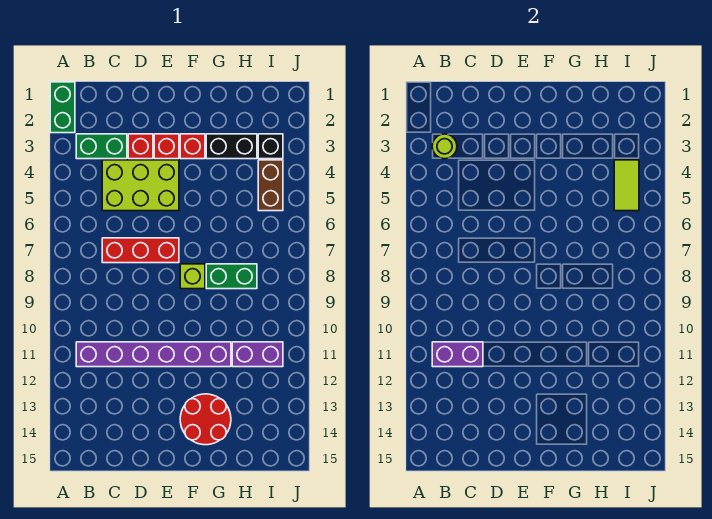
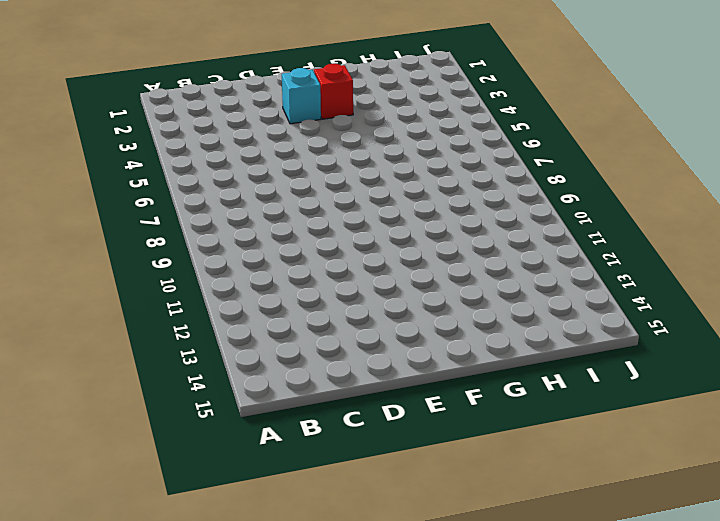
cyan 1x1 brick [282,68,321,124] -> red 1x1 brick [154,134,179,159]
none -> green 1x2 brick [50,82,75,133]
none -> green 1x2 brick [76,134,127,159]
none -> purple 1x6 brick [76,342,231,367]

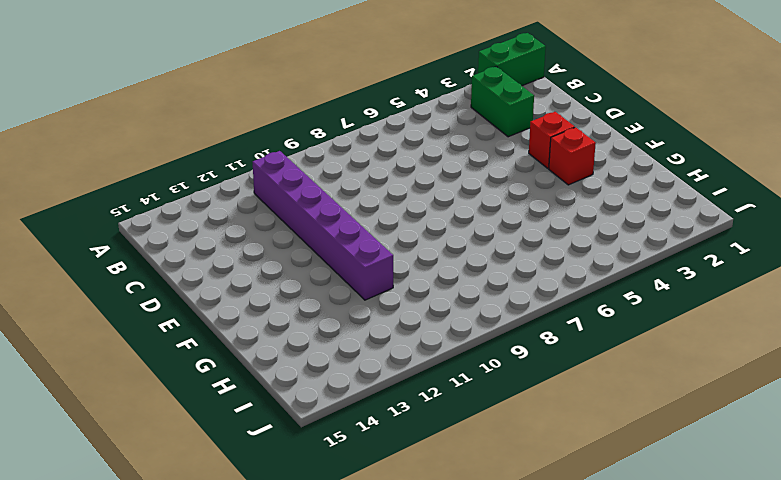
none -> lime 2x3 brick [102,160,179,211]
none -> red 1x3 brick [102,238,179,263]
none -> red 1x1 brick [128,134,153,159]

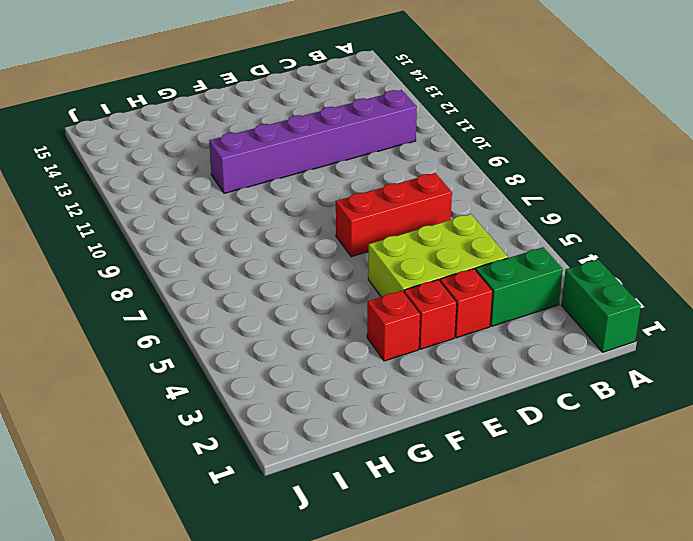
none -> lime 1x1 brick [180,264,205,289]
none -> red 2x2 round brick [180,394,231,445]
none -> black 1x2 brick [206,134,257,159]

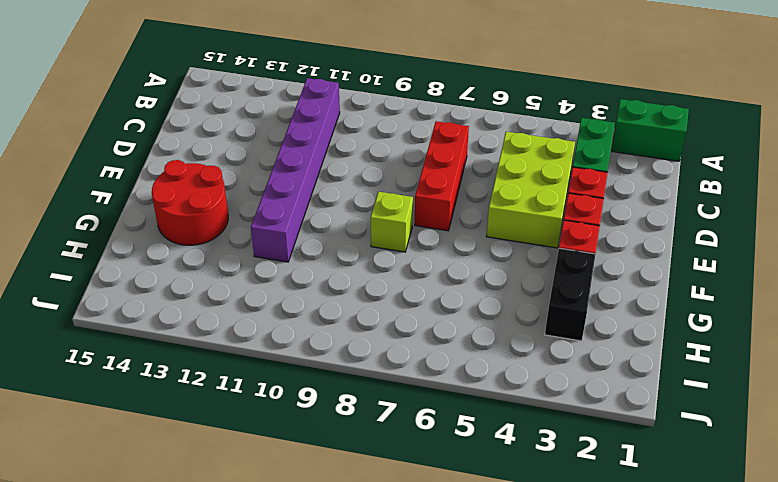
none -> green 1x2 brick [206,264,257,289]
none -> purple 1x2 brick [232,342,283,367]
none -> black 1x1 brick [258,134,283,159]

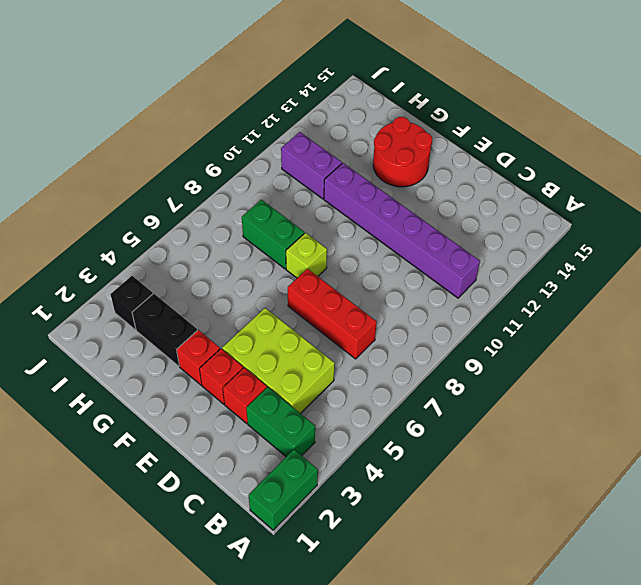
none -> brown 1x2 brick [258,160,283,211]
none -> lime 1x1 round brick [432,134,457,159]
none -> purple 1x2 brick [432,342,483,367]

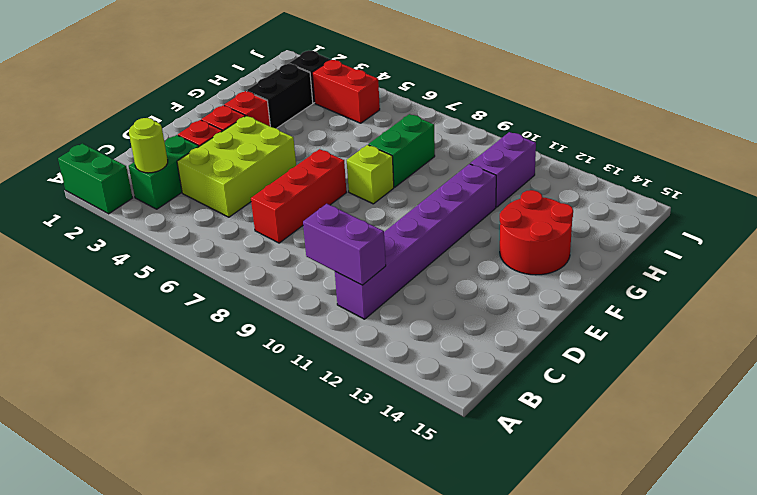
purple 1x2 brick [303,204,386,285] -> purple 1x2 brick turned to [432,342,483,367]
red 1x2 brick [312,60,380,123] -> brown 1x2 brick [258,160,283,211]
none -> lime 1x2 tile [614,160,639,211]

